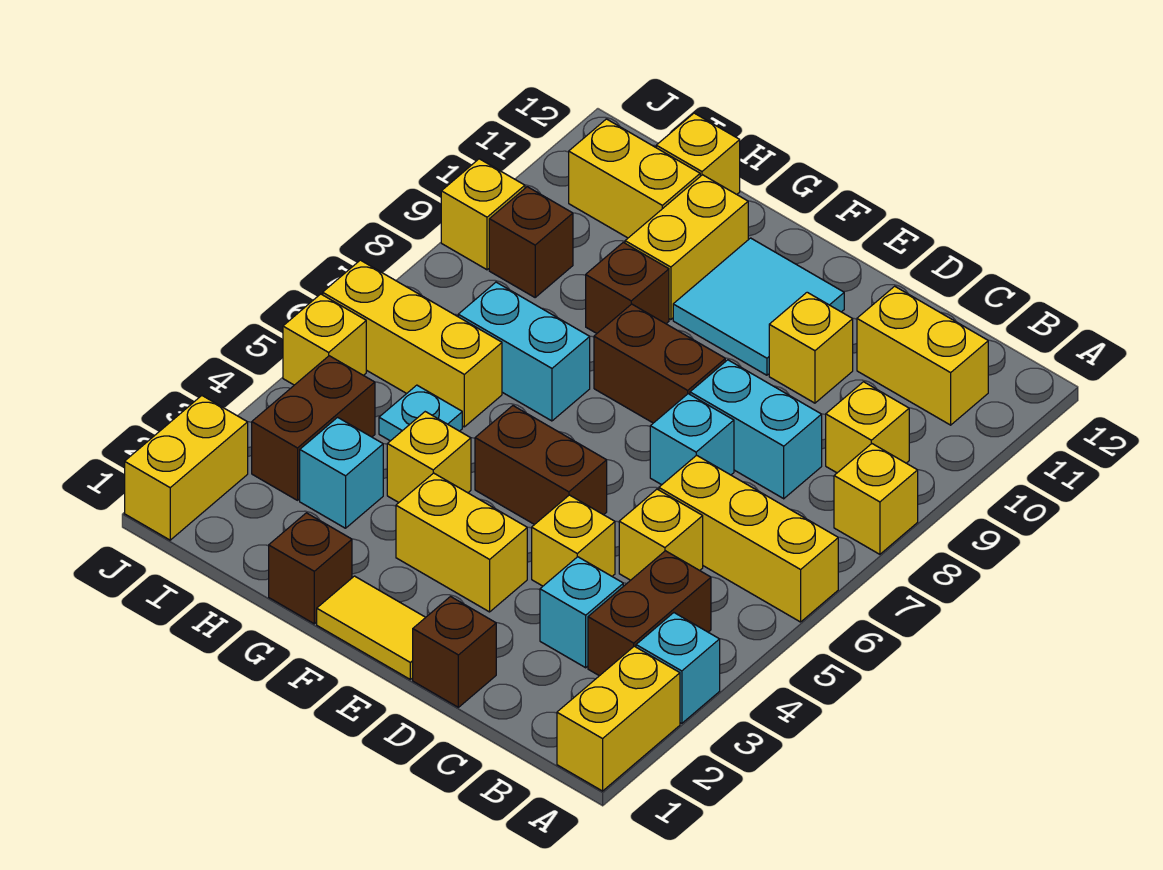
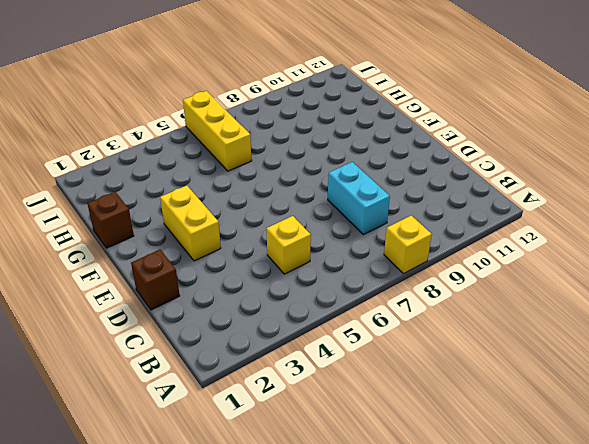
none -> yellow 1x2 brick [557,646,680,791]
none -> cyan 1x1 brick [636,613,720,723]
none -> yellow 1x3 brick [659,455,838,622]
none -> brown 1x2 brick [588,551,711,676]

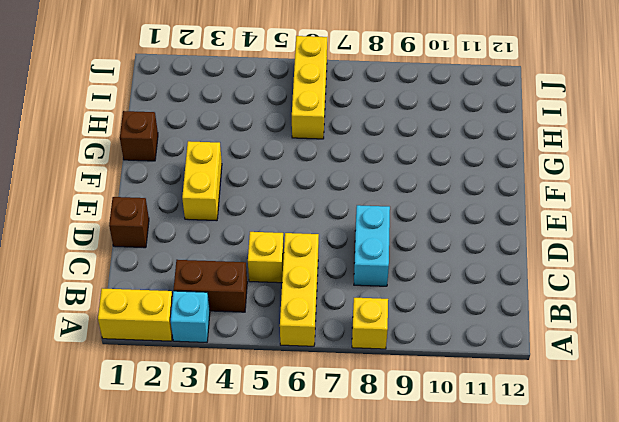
none -> yellow 1x1 brick [826,382,909,473]
none -> yellow 1x2 brick [857,286,988,425]
none -> cyan 1x1 brick [540,557,623,668]
none -> yellow 1x1 brick [532,495,615,586]

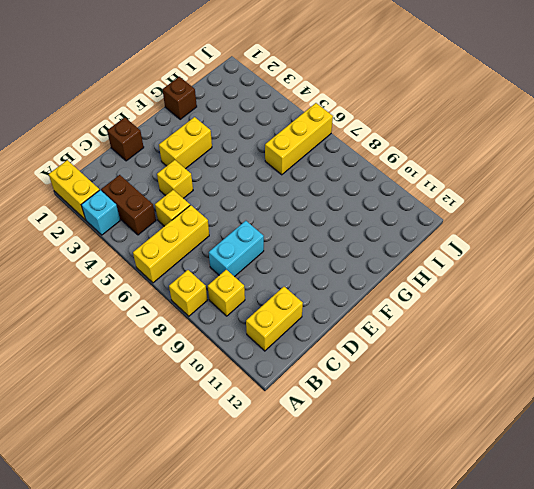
none -> cyan 1x1 brick [540,557,623,668]
none -> cyan 1x1 brick [650,394,734,485]
none -> yellow 1x1 brick [769,292,853,403]
none -> yellow 1x2 tile [317,576,426,679]

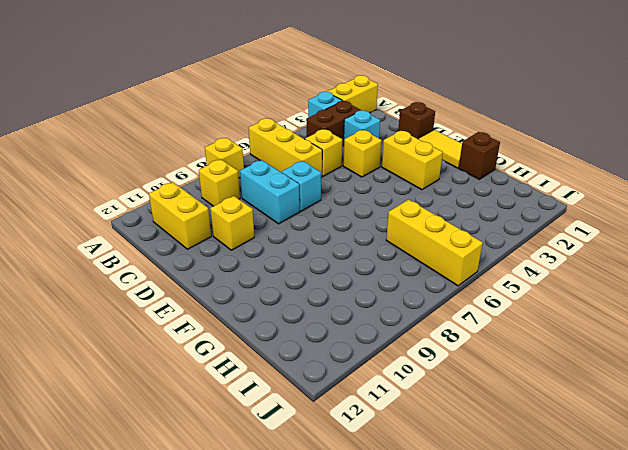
none -> brown 1x2 brick [475,406,607,525]
none -> brown 1x2 brick [594,304,725,423]
none -> cyan 2x2 tile [673,238,844,375]
none -> yellow 1x1 brick [387,412,471,502]

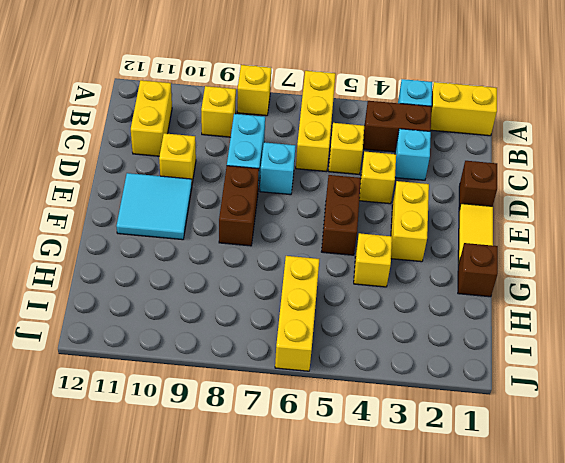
none -> cyan 1x2 brick [458,282,590,421]
none -> brown 1x1 brick [586,242,669,333]
none -> yellow 1x2 brick [625,175,748,320]
none -> cyan 1x1 brick [300,417,383,528]

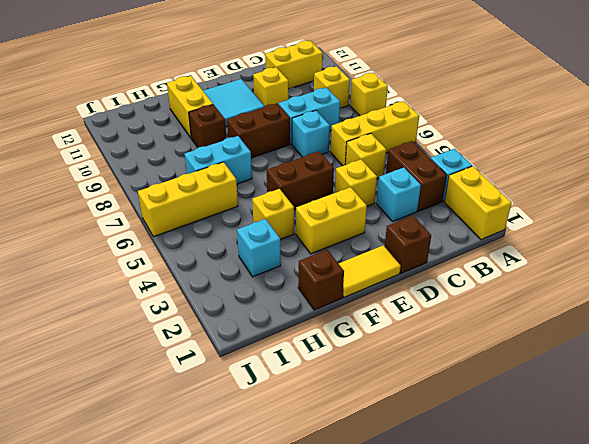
none -> cyan 1x1 plate [379,385,462,441]
none -> yellow 1x2 brick [569,119,700,238]
none -> yellow 1x1 brick [656,113,740,194]
none -> brown 1x2 brick [252,356,375,500]

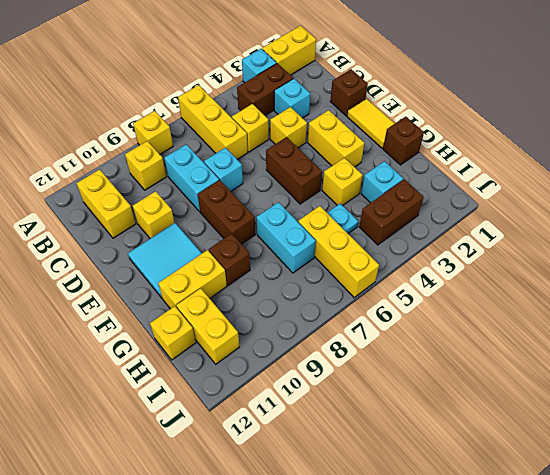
none -> brown 1x1 brick [489,187,573,297]
none -> yellow 1x2 brick [125,396,248,540]
none -> yellow 1x1 brick [283,294,366,385]
none -> yellow 1x1 brick [441,159,525,270]

